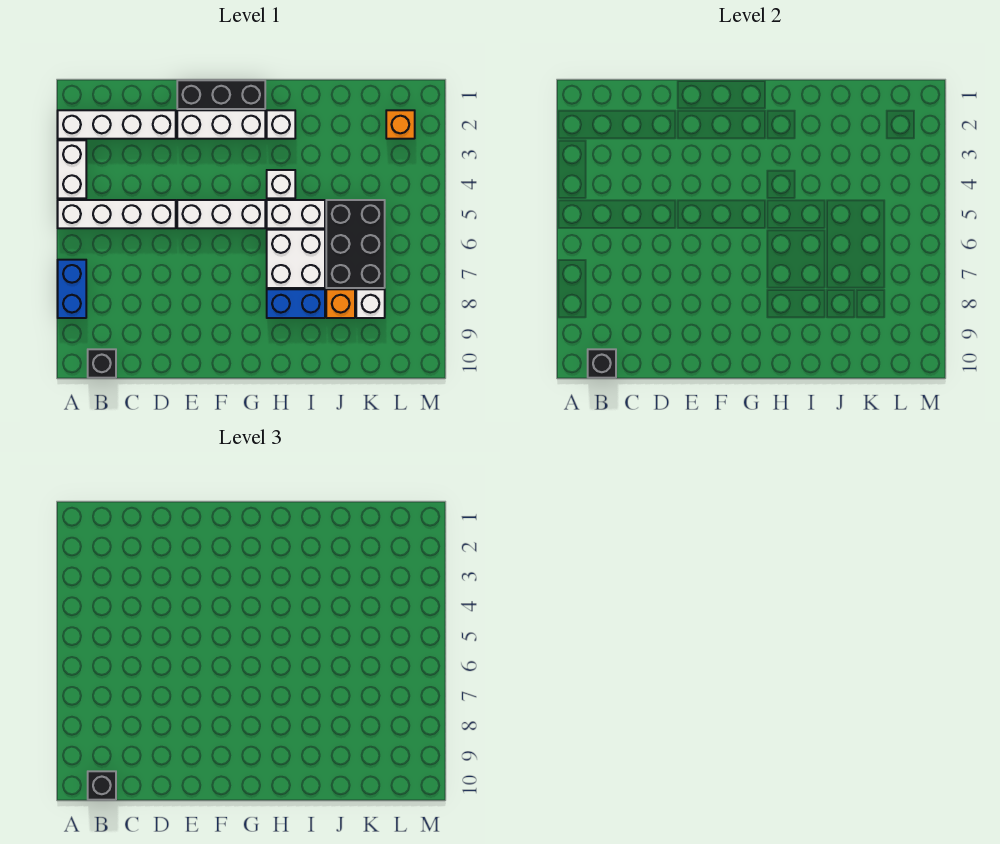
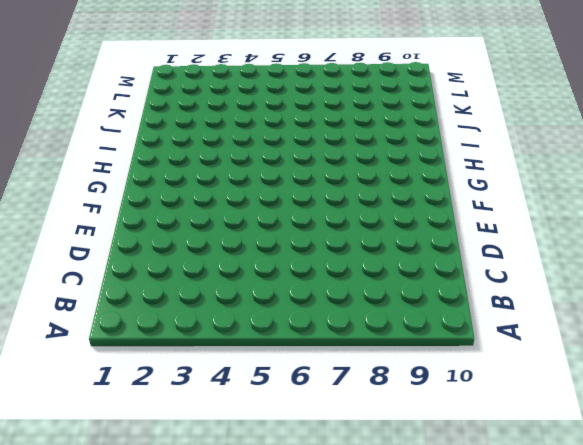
none -> white 1x4 brick [58,110,176,139]
none -> white 1x2 brick [58,140,86,198]
none -> white 1x4 brick [58,200,176,228]

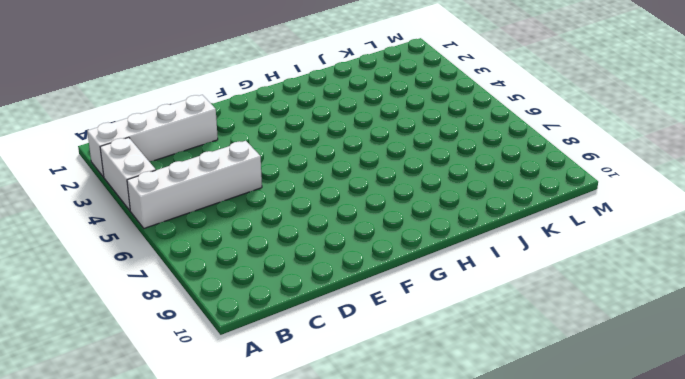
none -> blue 1x2 brick [58,260,86,318]
none -> black 1x1 brick [88,349,116,378]
none -> black 1x3 brick [177,80,265,109]

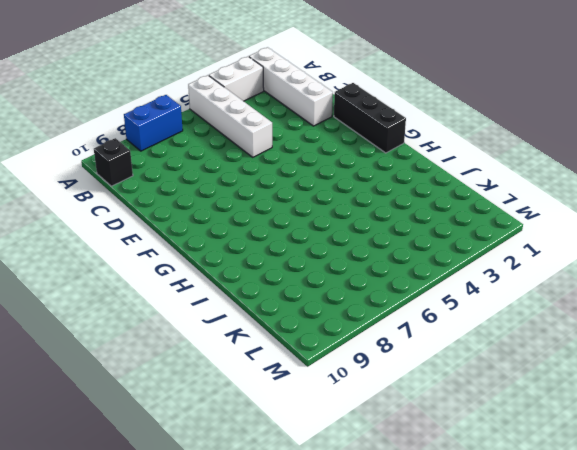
none -> white 1x3 brick [177,110,265,139]
none -> white 1x3 brick [177,200,265,228]
none -> white 1x1 brick [267,110,295,139]

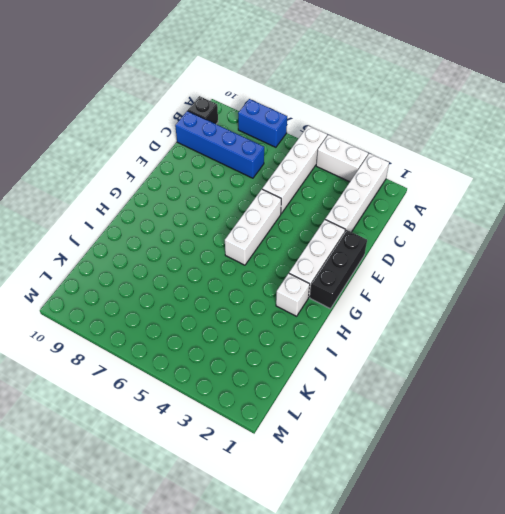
blue 1x4 brick [175,111,264,178] -> none
none -> white 1x1 brick [267,170,295,198]
none -> white 1x2 brick [267,200,325,228]
none -> white 2x2 brick [267,230,325,288]

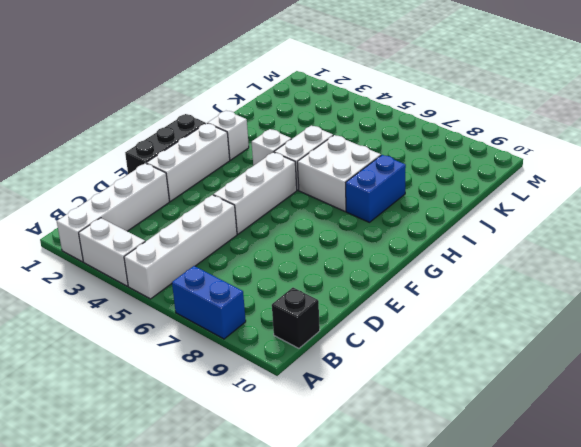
none -> black 2x3 brick [326,200,385,288]
none -> orange 1x1 brick [326,289,355,318]
none -> white 1x1 brick [356,289,385,318]

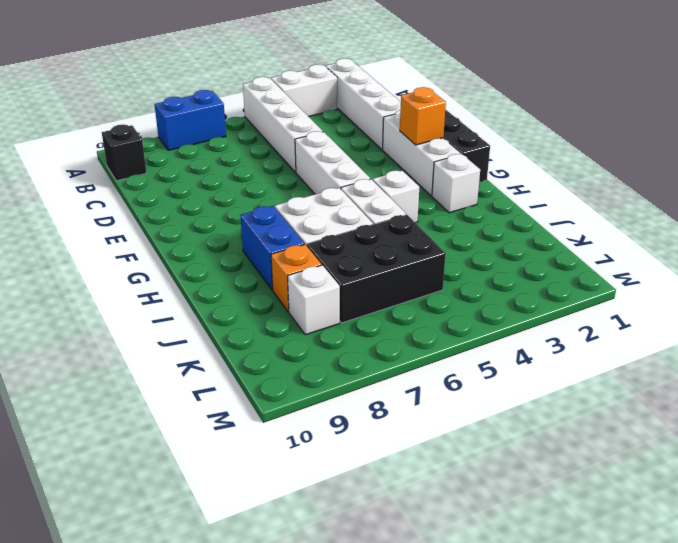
orange 1x1 brick [400,87,446,145] -> orange 1x1 brick moved to [386,110,415,139]
none -> black 1x1 brick [588,349,616,378]
none -> black 1x1 brick [88,771,116,800]

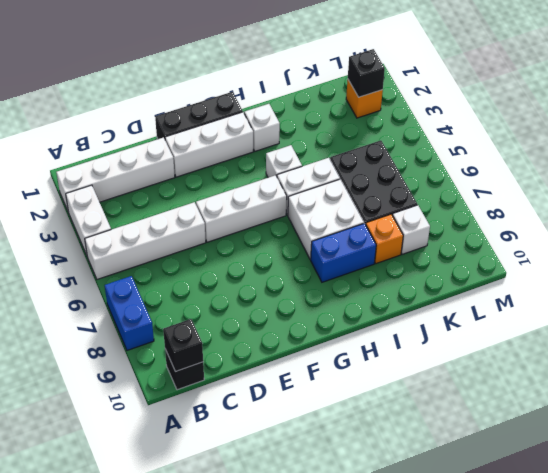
black 1x1 brick [348,49,385,97] -> black 1x1 brick moved to [88,771,116,800]

